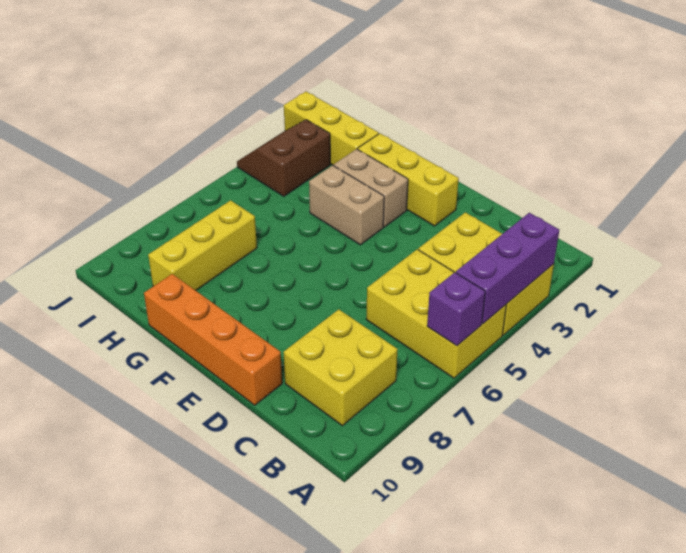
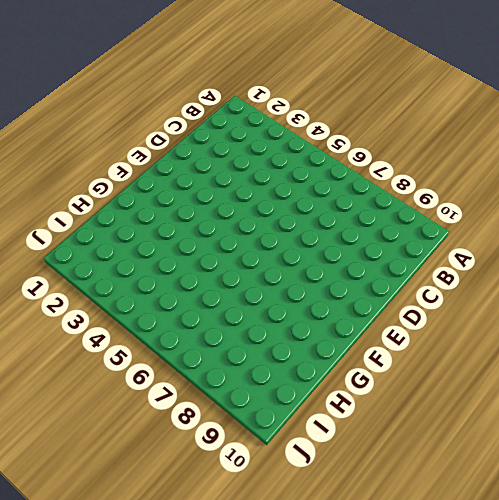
none -> yellow 2x3 brick [418,212,554,335]
none -> yellow 2x3 brick [366,249,506,378]
none -> yellow 2x2 brick [284,309,398,426]

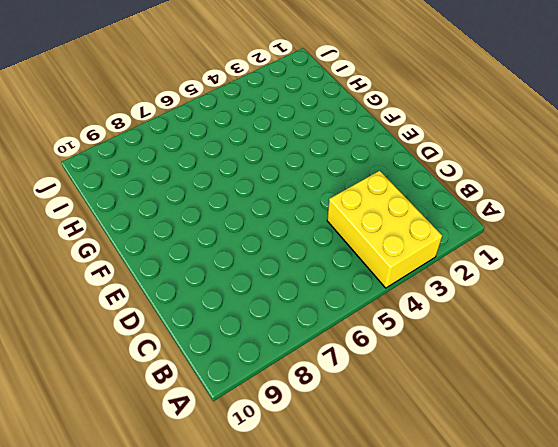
none -> yellow 2x3 brick [366,249,506,378]
none -> yellow 2x2 brick [284,309,398,426]
none -> orange 1x4 brick [144,274,282,405]

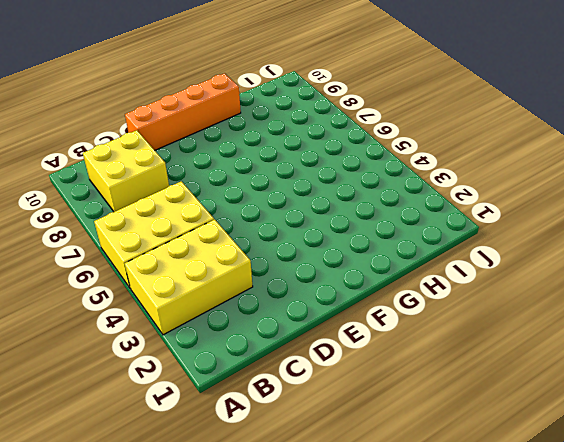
none -> yellow 1x3 brick [358,133,459,226]
none -> tan 1x2 brick [334,149,408,227]
none -> tan 1x2 brick [309,165,384,245]

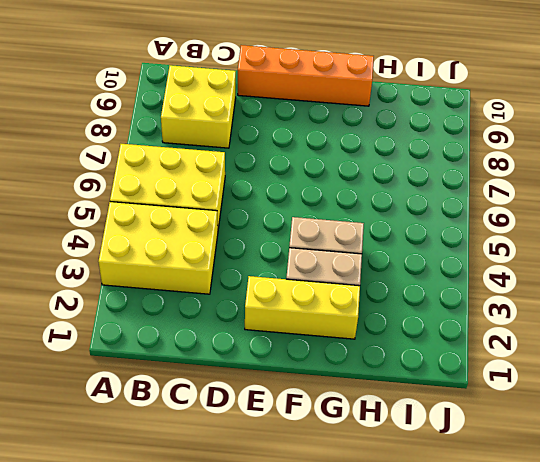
none -> yellow 1x3 brick [284,92,379,166]
none -> yellow 1x3 brick [148,200,257,290]
none -> brown 2x2 slope [237,120,330,196]

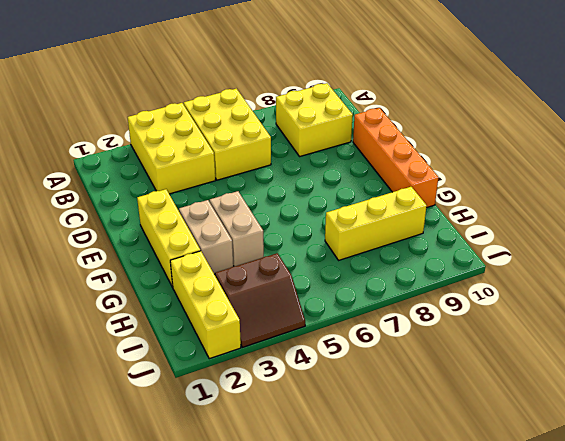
none -> purple 1x3 brick [456,213,559,324]
none -> purple 1x1 brick [427,272,485,346]

